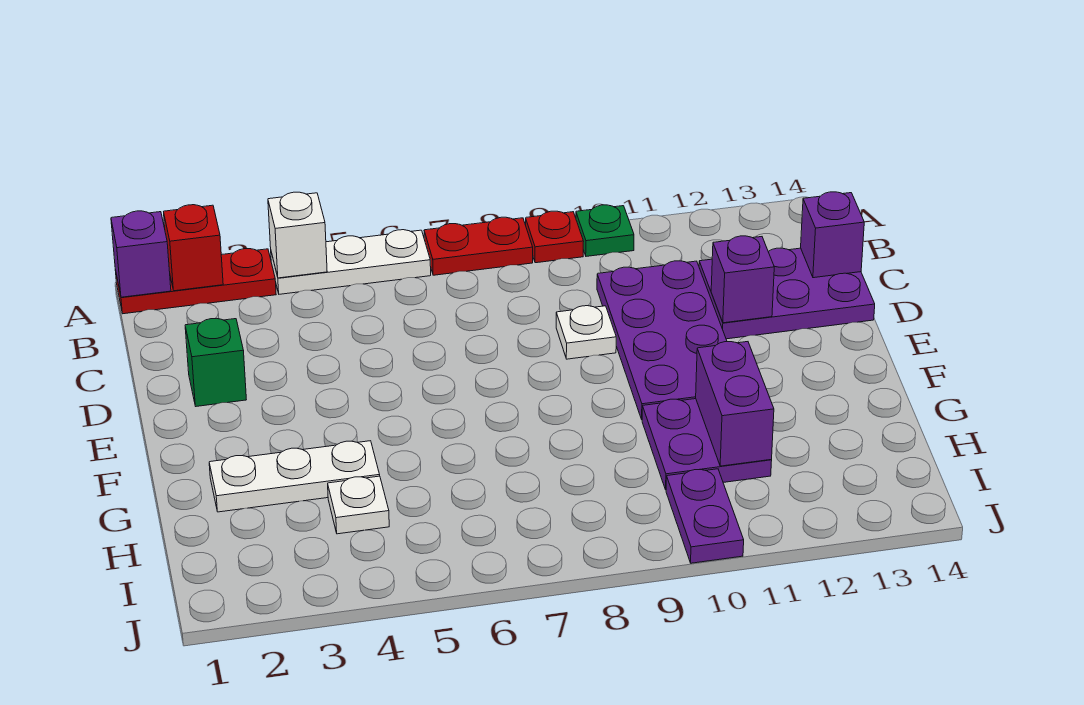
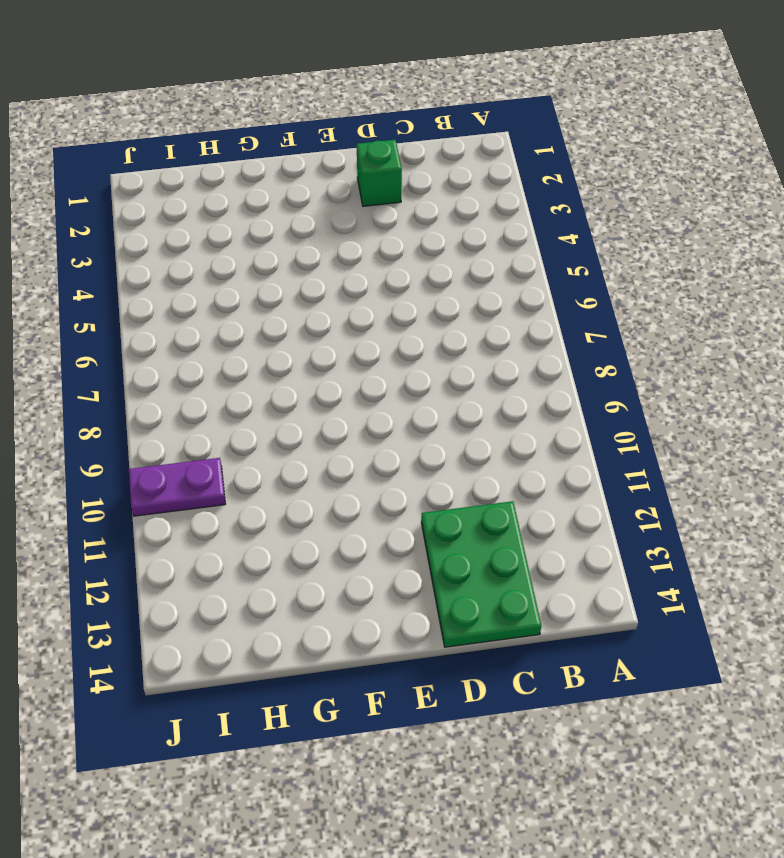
green 2x3 plate [421,501,541,647] -> purple 2x3 plate [699,248,875,339]
none -> red 1x3 plate [115,249,276,314]
none -> white 1x3 plate [271,230,431,294]
none -> red 1x2 plate [424,217,533,275]

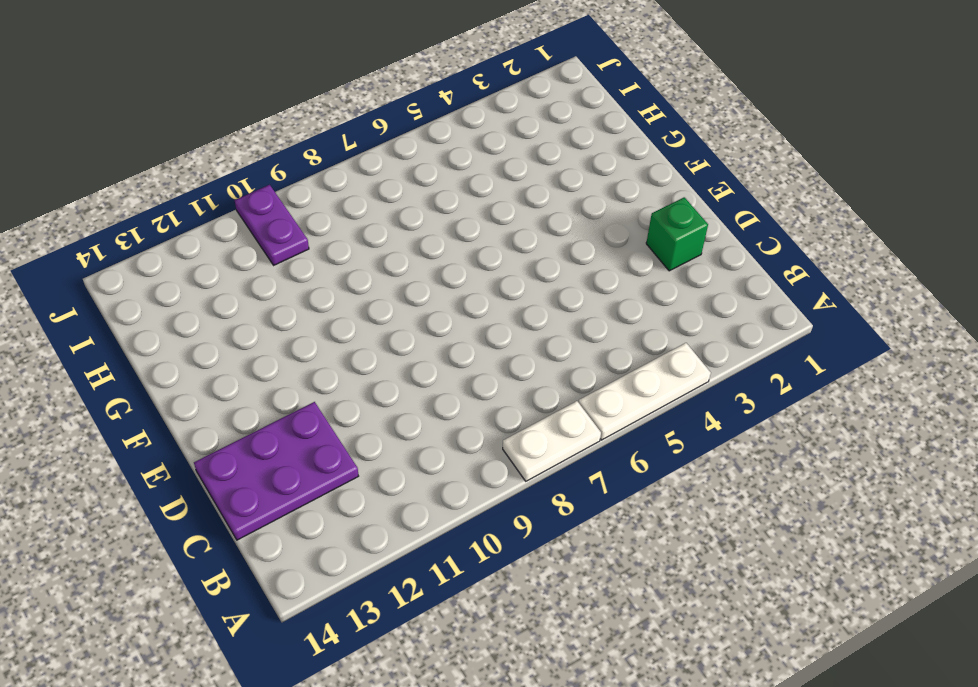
white 1x2 plate [503,401,601,481] -> red 1x2 plate [424,217,533,275]
none -> red 1x3 plate [115,249,276,314]
none -> red 1x1 plate [526,211,584,263]
none -> green 1x1 plate [576,205,634,256]

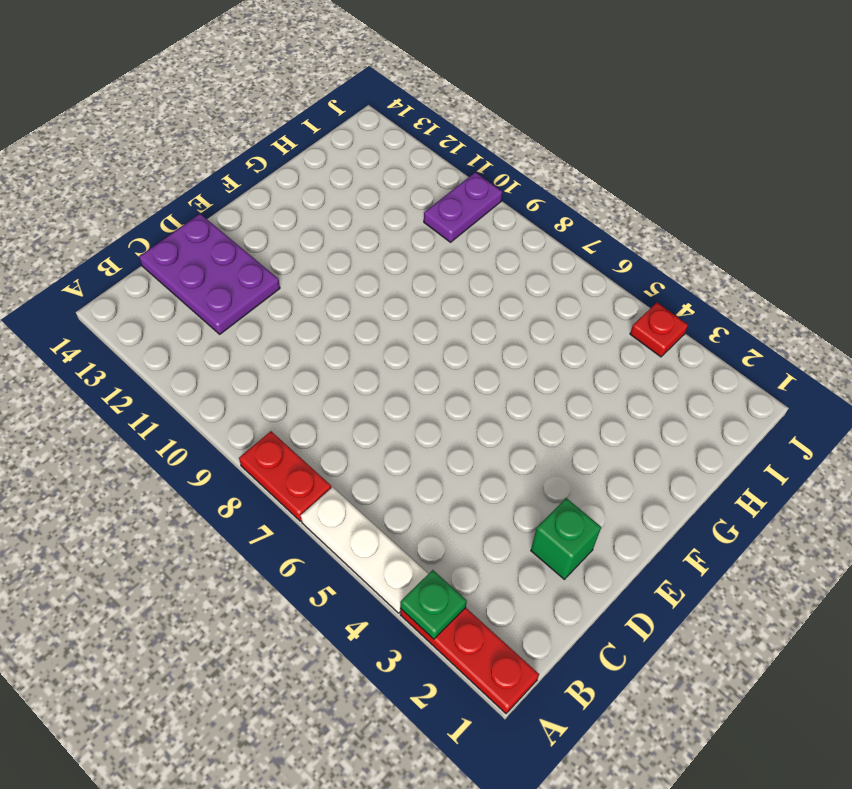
green 1x1 plate [400,570,467,639] -> green 1x1 plate moved to [576,205,634,256]
red 1x1 plate [630,303,688,357] -> red 1x1 plate moved to [526,211,584,263]
none -> purple 2x4 plate [597,261,727,419]
none -> white 1x1 plate [556,306,616,359]
none -> white 1x3 plate [209,441,380,512]

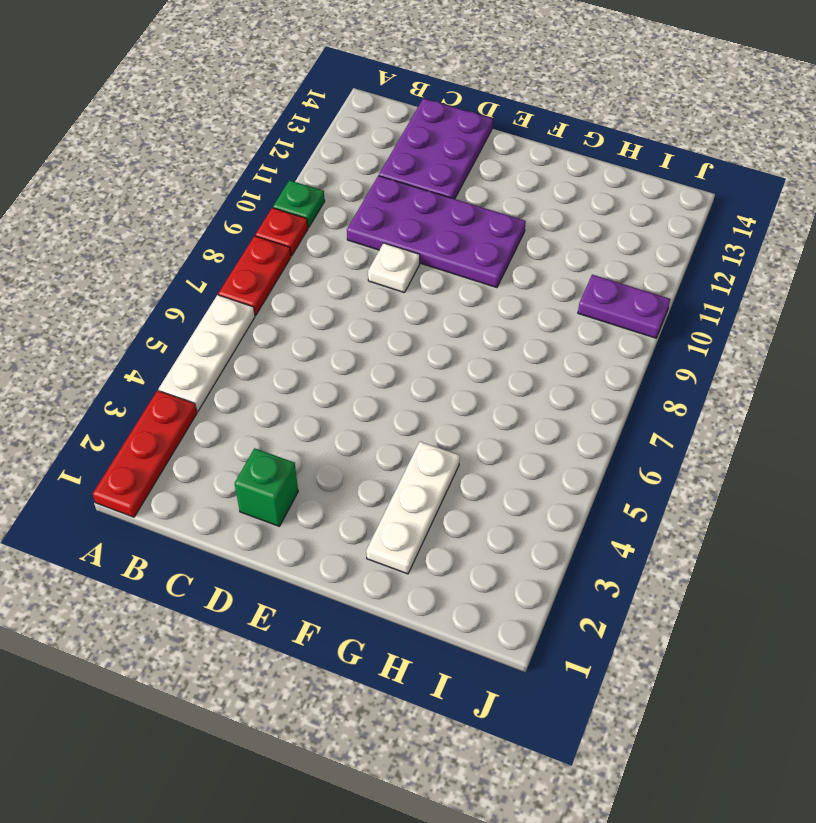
none -> purple 2x2 plate [642,399,772,490]
none -> white 1x1 plate [328,476,389,534]
none -> purple 1x1 brick [111,211,171,297]

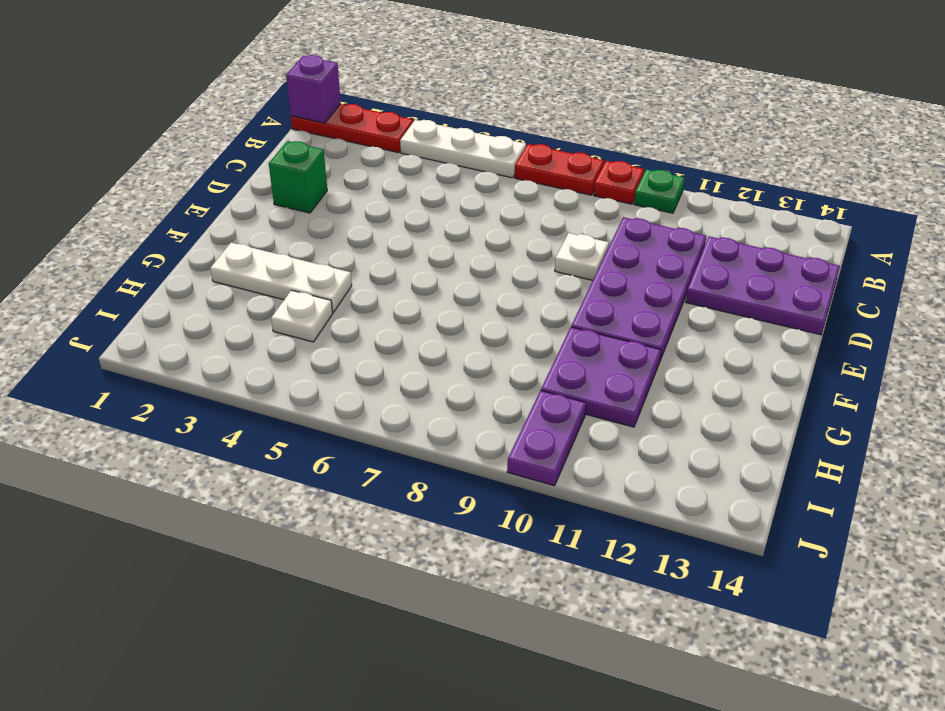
none -> red 1x1 brick [164,205,223,291]
none -> white 1x1 brick [268,192,327,278]
none -> purple 1x1 brick [801,192,864,278]

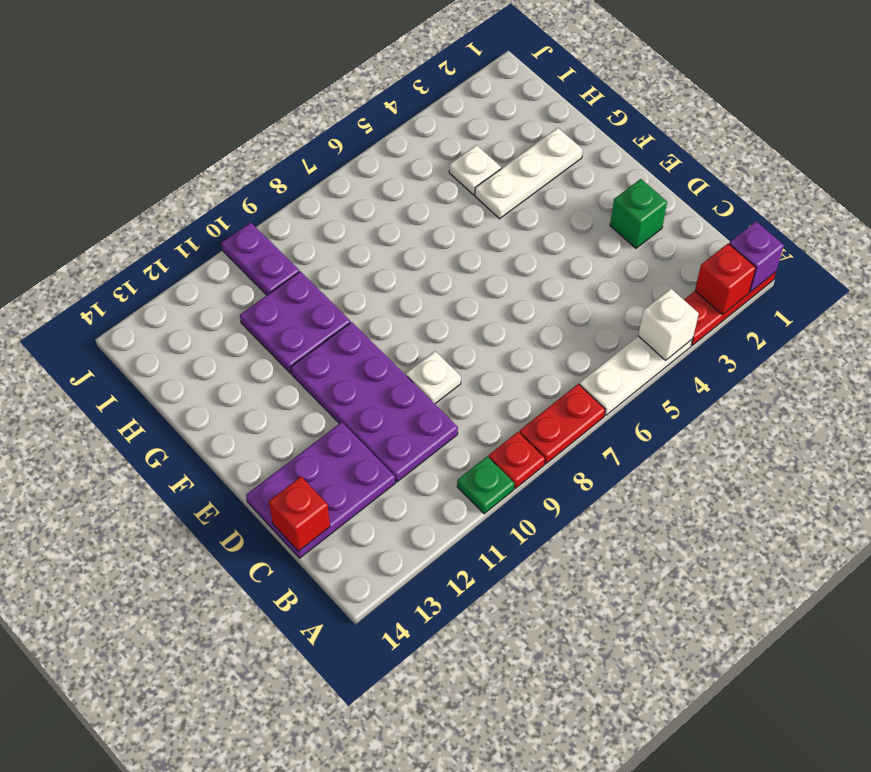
red 1x1 brick [269,477,330,551] -> purple 1x1 brick [801,192,864,278]
none -> purple 1x1 brick [711,236,774,323]
none -> purple 1x2 brick [696,342,774,466]

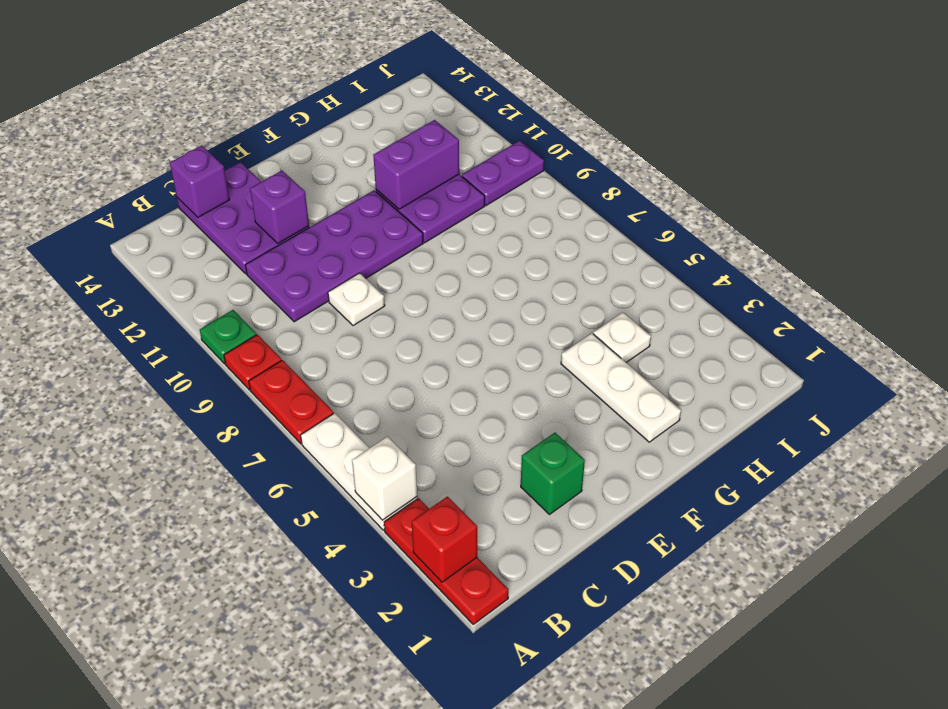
none -> purple 1x1 brick [111,211,171,297]

